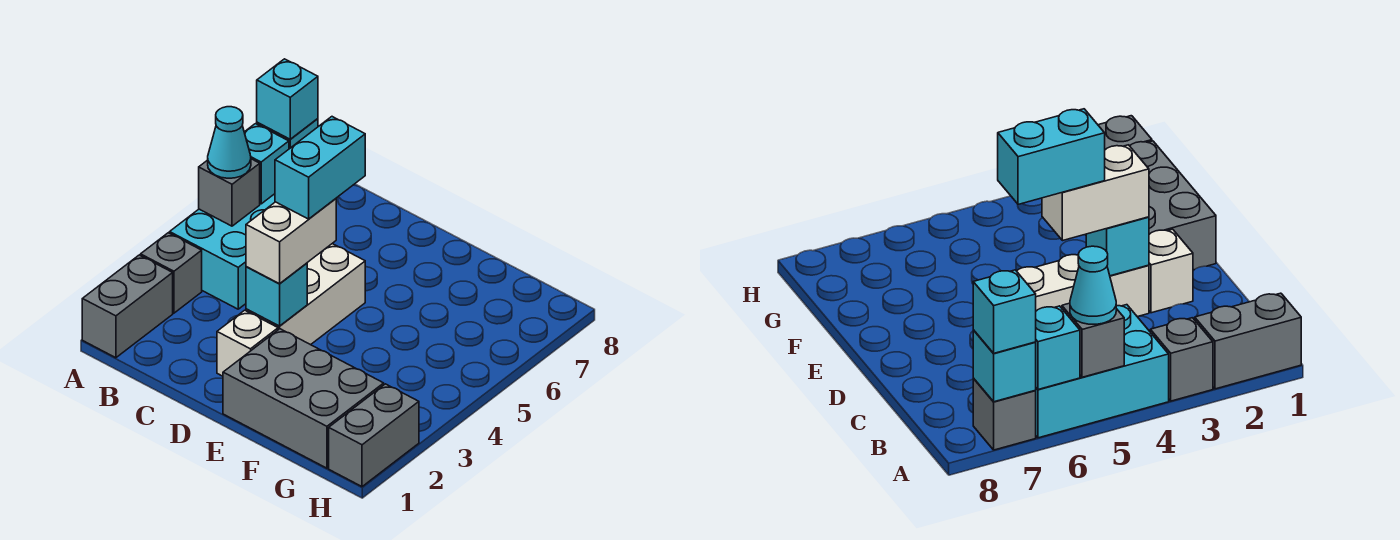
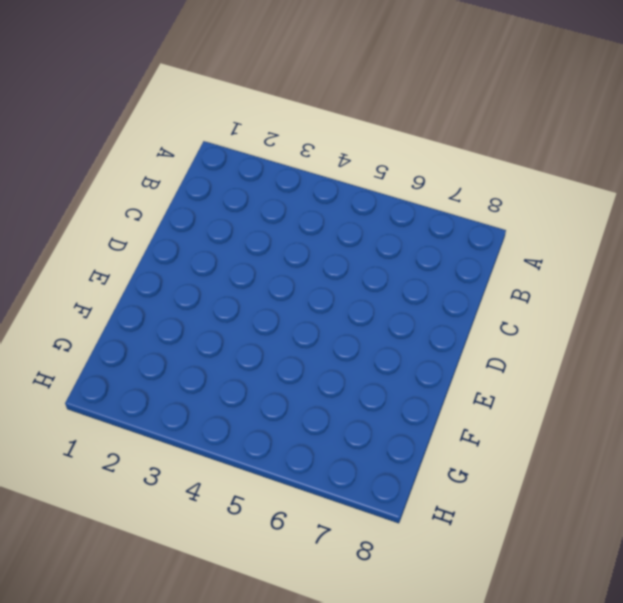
none -> grey 1x2 brick [82,255,173,358]
none -> grey 1x1 brick [141,233,202,313]
none -> cyan 2x3 brick [170,194,275,309]

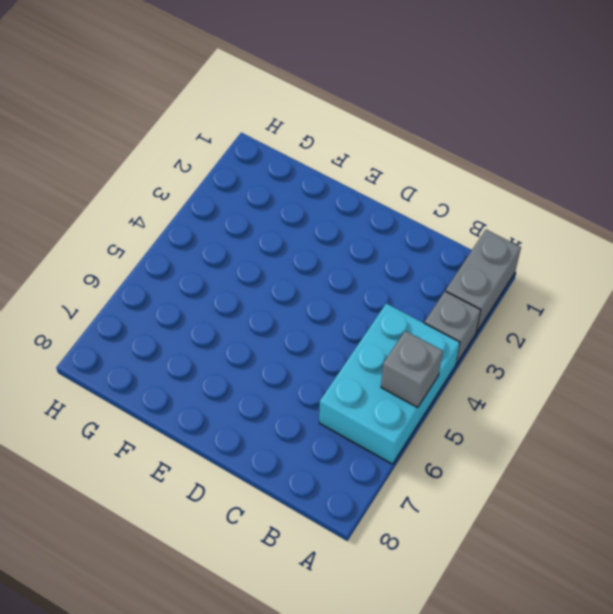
none -> grey 1x1 brick [973,378,1036,450]
none -> white 1x1 brick [217,310,278,376]
none -> white 1x3 brick [246,244,365,345]

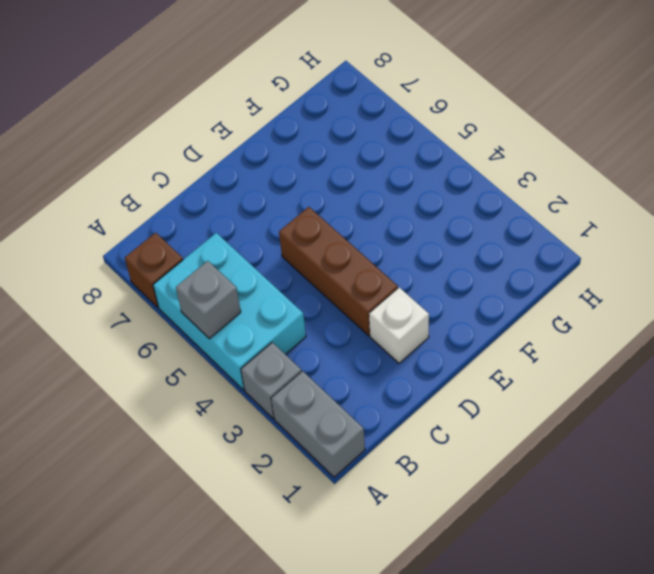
brown 1x1 brick [125,233,183,307] -> grey 1x1 brick [973,378,1036,450]
brown 1x3 brick [279,207,398,336] -> white 1x3 brick [246,244,365,345]
none -> grey 2x3 brick [223,329,384,468]
none -> grey 1x2 brick [329,384,419,487]
none -> cyan 1x1 brick [244,124,289,204]

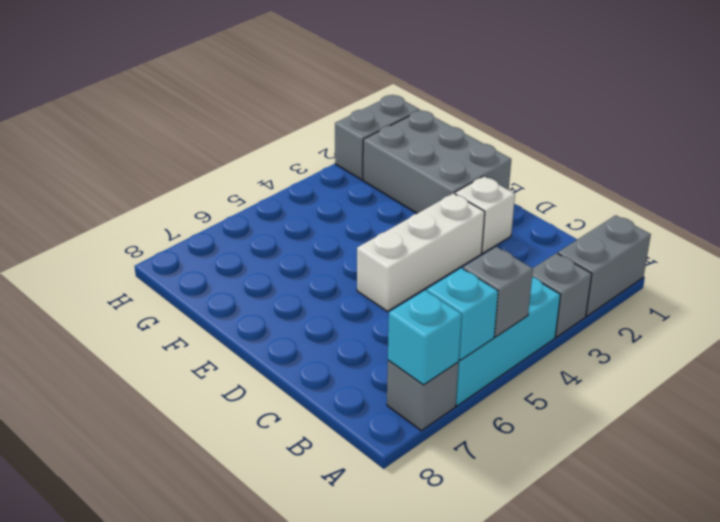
none -> cyan 1x1 brick [246,263,307,326]
none -> cyan 1x1 cone [208,107,251,178]
none -> cyan 1x1 brick [257,59,318,139]

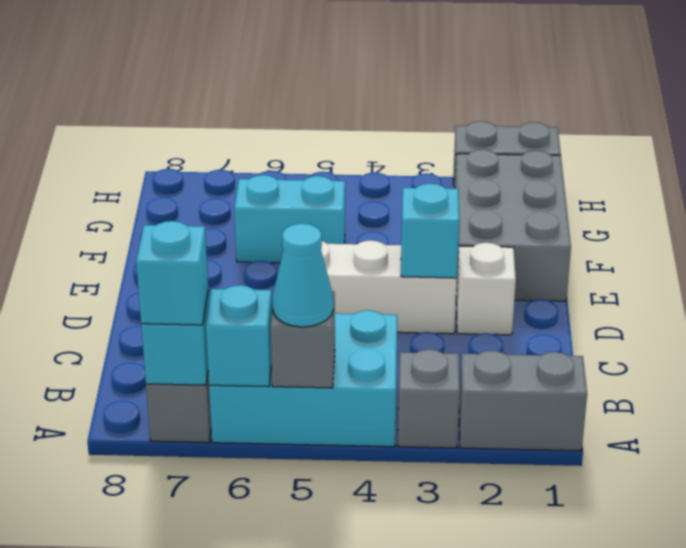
cyan 1x2 brick [234,175,345,263] -> cyan 1x2 brick moved to [275,117,365,219]
none -> white 1x2 brick [246,199,336,284]

